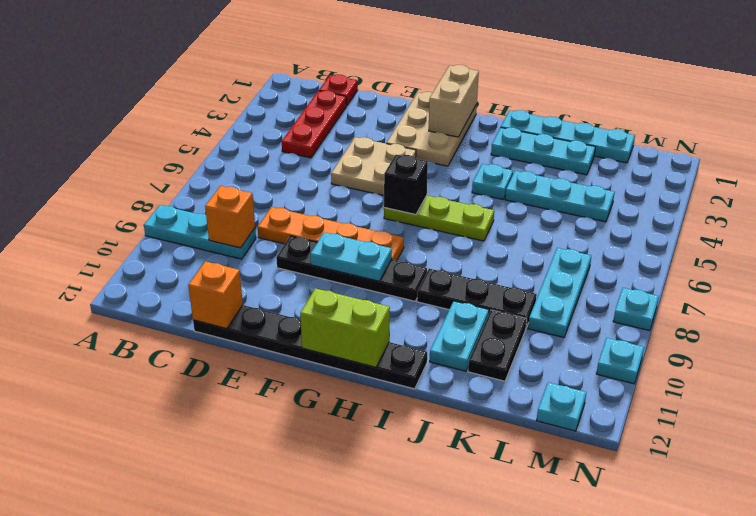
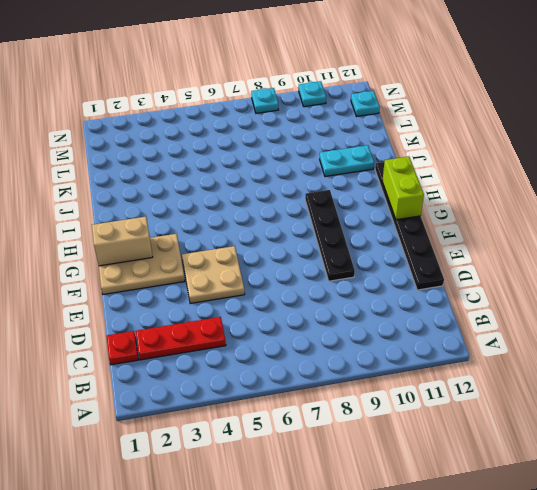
none -> cyan 1x3 plate [144,205,256,259]
none -> orange 1x4 plate [258,207,404,261]
none -> lime 1x3 plate [384,196,494,241]

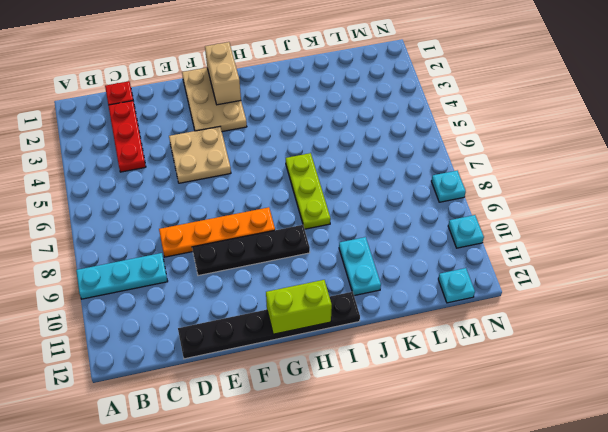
lime 1x3 plate [286,153,331,229] -> lime 1x3 plate turned to [384,196,494,241]
none -> cyan 1x4 plate [501,110,635,163]
none -> cyan 1x3 plate [491,128,595,175]
none -> cyan 1x1 plate [472,164,513,199]

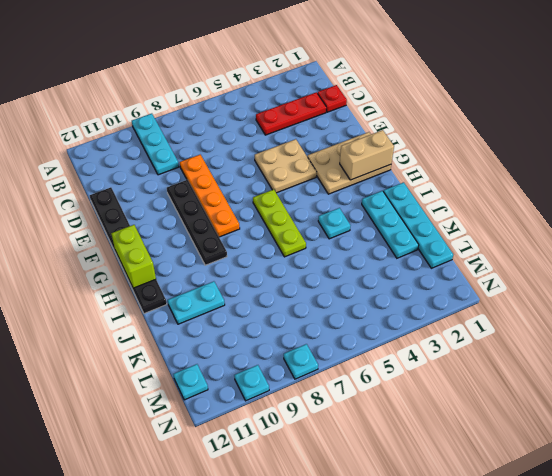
none -> black 1x3 plate [417,269,537,327]
none -> cyan 1x3 plate [505,171,615,222]
none -> black 1x2 plate [468,310,527,381]

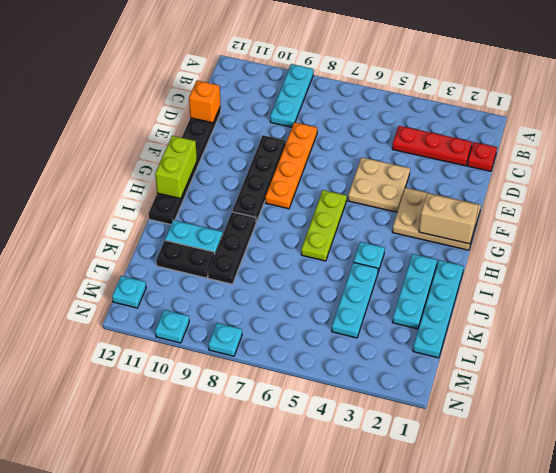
none -> cyan 1x3 plate [528,248,591,337]
none -> orange 1x1 brick [205,186,255,248]
none -> cyan 1x2 plate [310,233,392,281]

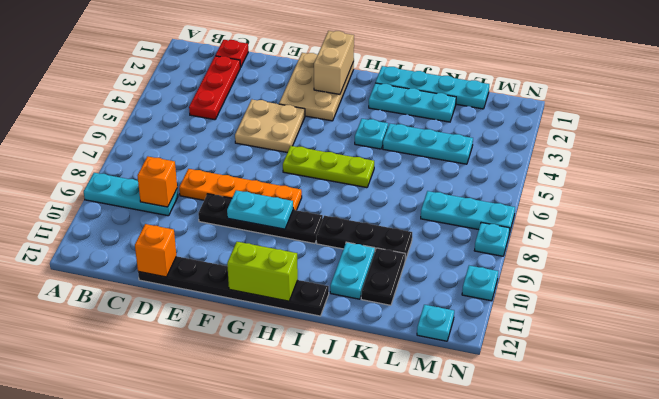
cyan 1x3 plate [421,191,515,234] -> cyan 1x3 plate turned to [528,248,591,337]
none -> black 1x1 brick [384,155,428,215]

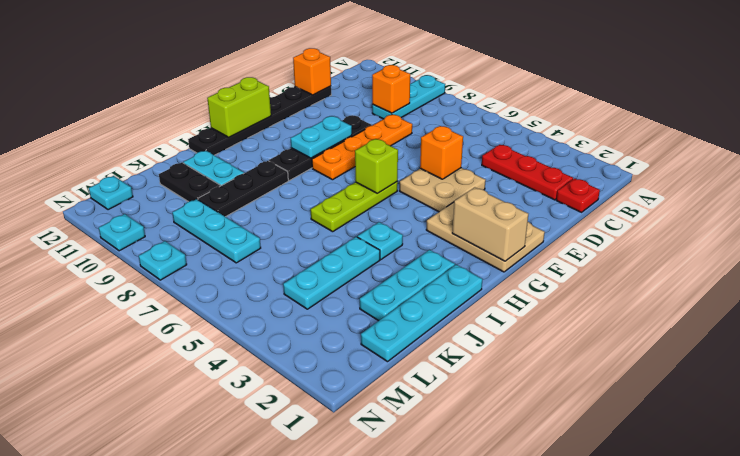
orange 1x1 brick [420,126,463,179] -> none
lime 1x1 brick [355,139,398,193] -> black 1x1 brick [384,155,428,215]

